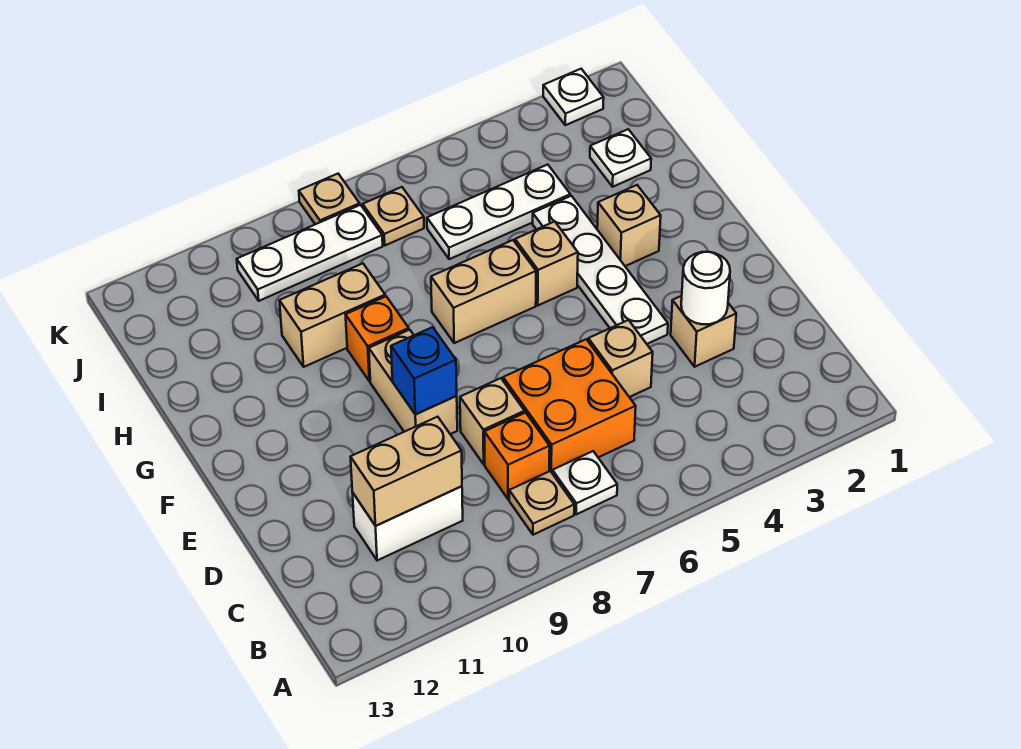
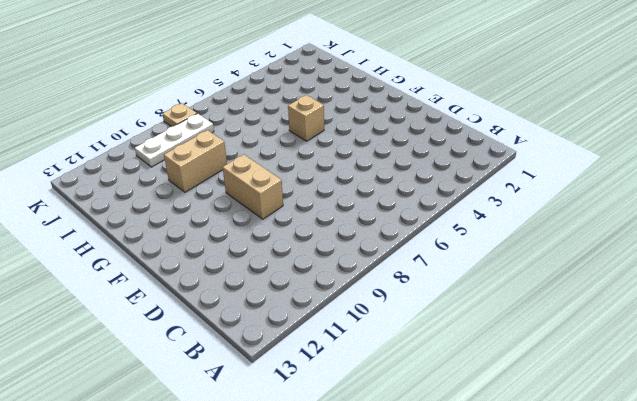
none -> white 1x1 plate [552,451,617,514]
none -> tan 1x1 plate [509,471,574,535]
none -> orange 2x2 brick [503,339,636,472]

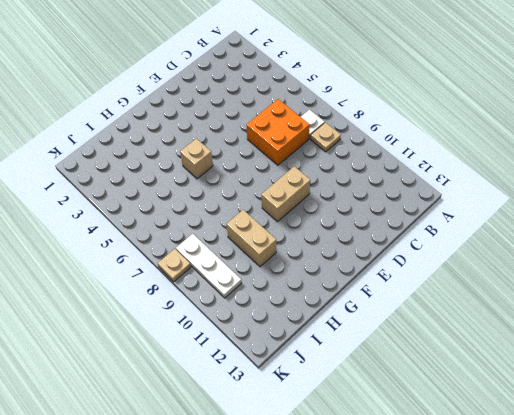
none -> orange 1x1 brick [484,413,550,499]
none -> white 1x2 brick [352,486,463,561]
none -> tan 1x1 brick [671,296,736,367]

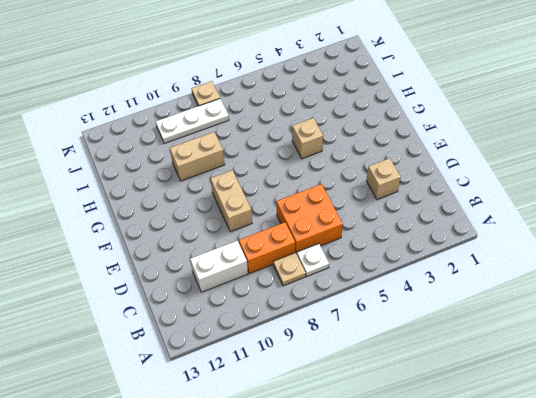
orange 1x2 brick [239,222,295,274] -> orange 1x1 brick [484,413,550,499]
none -> tan 1x1 brick [588,320,653,397]
none -> tan 1x1 brick [460,378,525,464]
none -> white 1x4 plate [533,196,668,344]

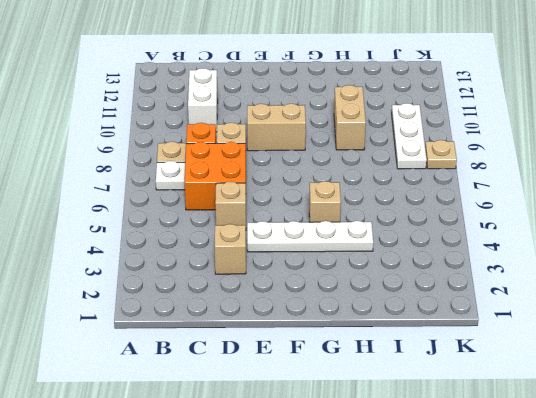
none -> tan 1x1 brick [597,185,661,266]
none -> tan 1x2 brick [431,240,536,343]
none -> orange 1x1 brick [346,296,409,381]

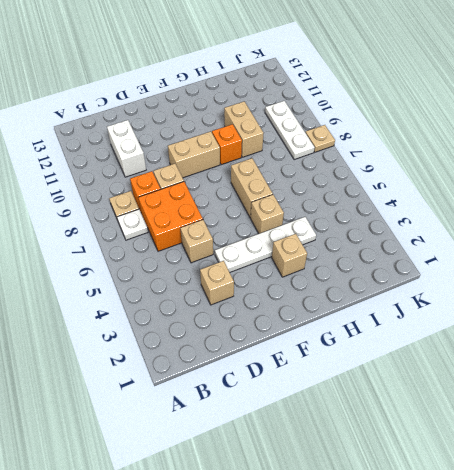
none -> white 1x1 plate [590,129,651,187]
none -> white 1x3 plate [427,165,570,259]
none -> tan 1x1 plate [363,187,424,245]

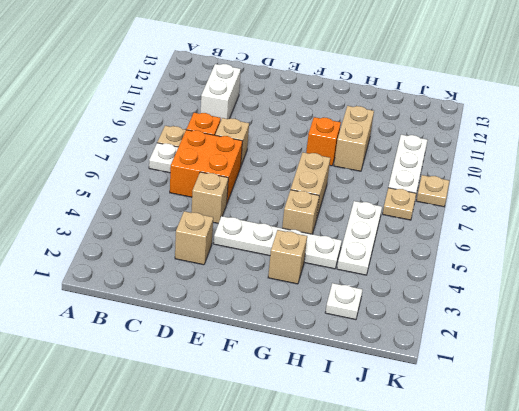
none -> tan 1x2 brick [369,330,457,434]
none -> white 1x1 plate [543,69,604,125]
none -> tan 1x2 brick [351,417,462,526]

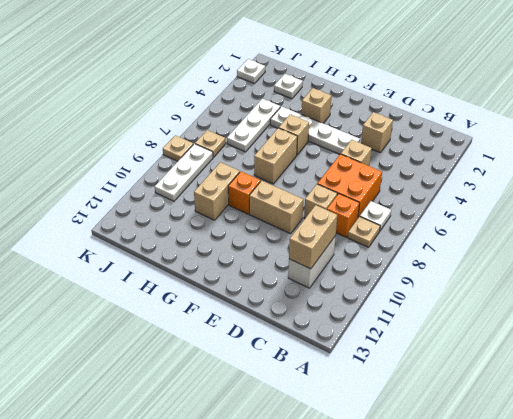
none -> white 1x1 round brick [681,252,730,324]
none -> blue 1x1 brick [391,327,457,414]

